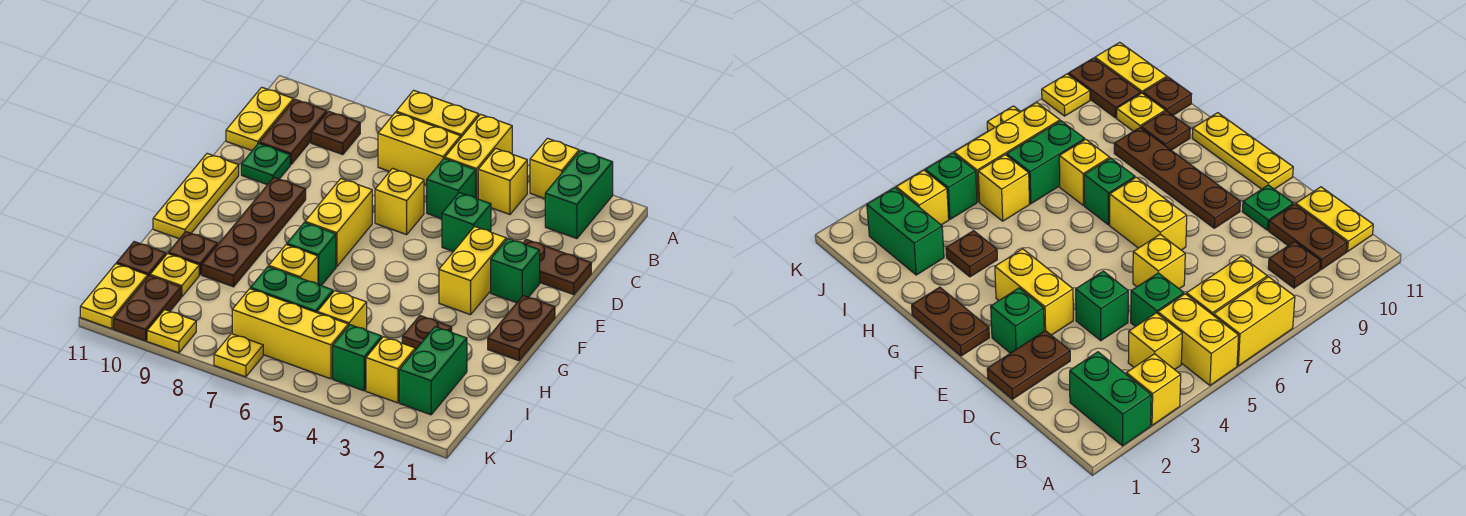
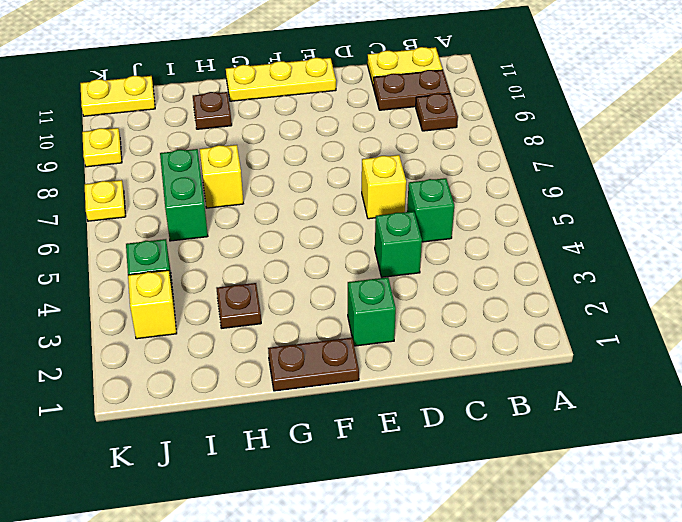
none -> green 1x2 brick [545,151,613,239]
none -> yellow 1x1 brick [530,138,579,198]
none -> yellow 1x2 brick [445,114,512,199]
none -> yellow 1x2 brick [396,90,479,137]

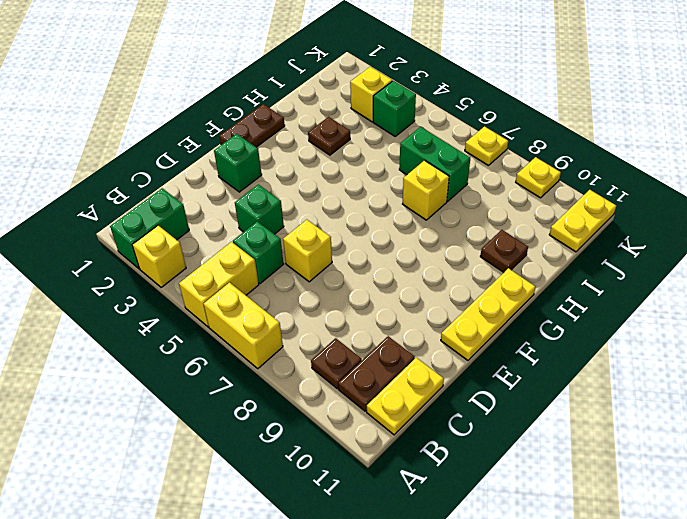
none -> yellow 1x1 brick [478,149,527,214]
none -> yellow 1x2 brick [378,112,461,185]
none -> brown 1x2 plate [523,239,591,295]
none -> green 1x1 plate [241,143,290,185]

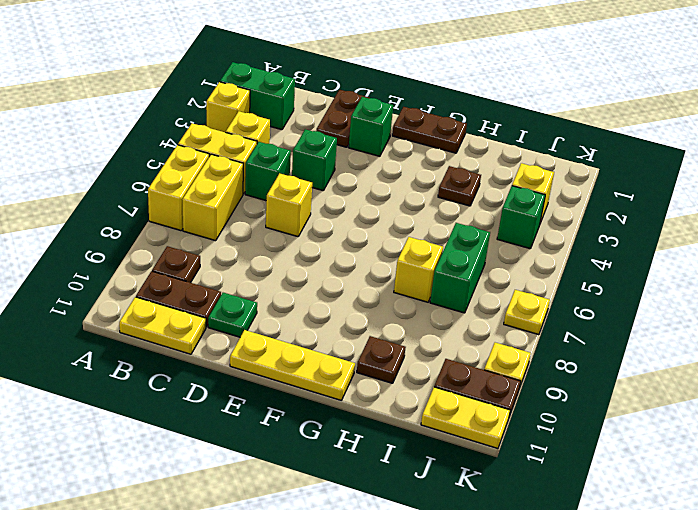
none -> yellow 1x2 brick [439,227,506,315]
none -> yellow 1x2 brick [305,179,372,267]
none -> brown 1x4 plate [202,178,306,287]
none -> green 1x1 brick [287,223,336,286]

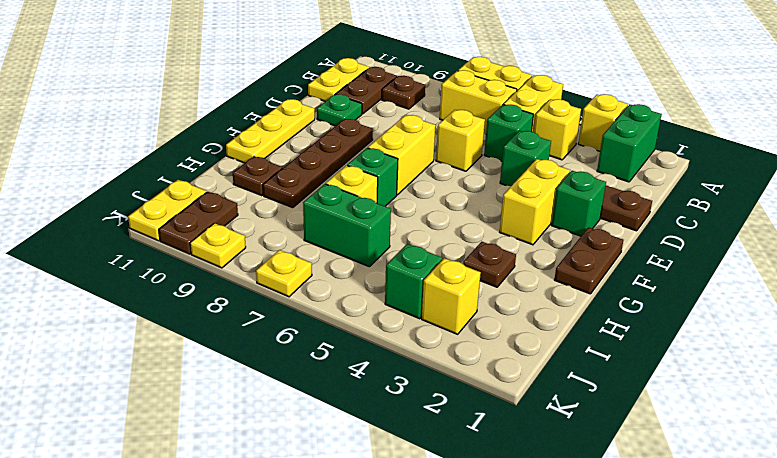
none -> green 1x2 brick [399,327,467,415]
none -> yellow 1x1 brick [317,291,367,330]
none -> yellow 1x1 plate [150,254,199,297]
none -> brown 1x1 plate [117,242,166,276]

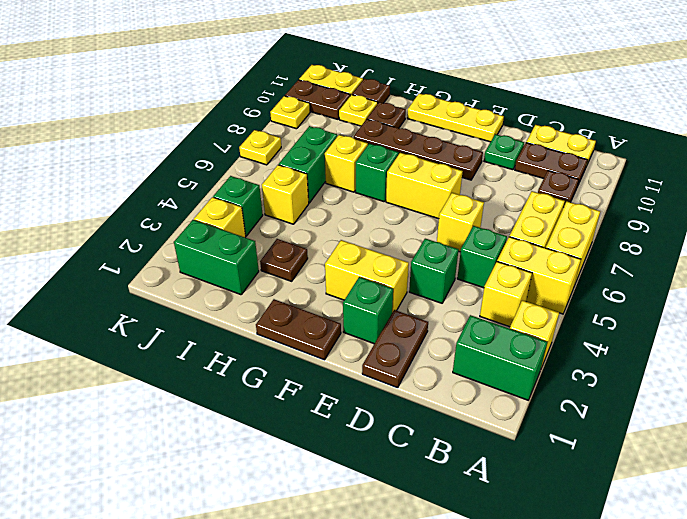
none -> yellow 1x3 brick [232,289,348,379]

